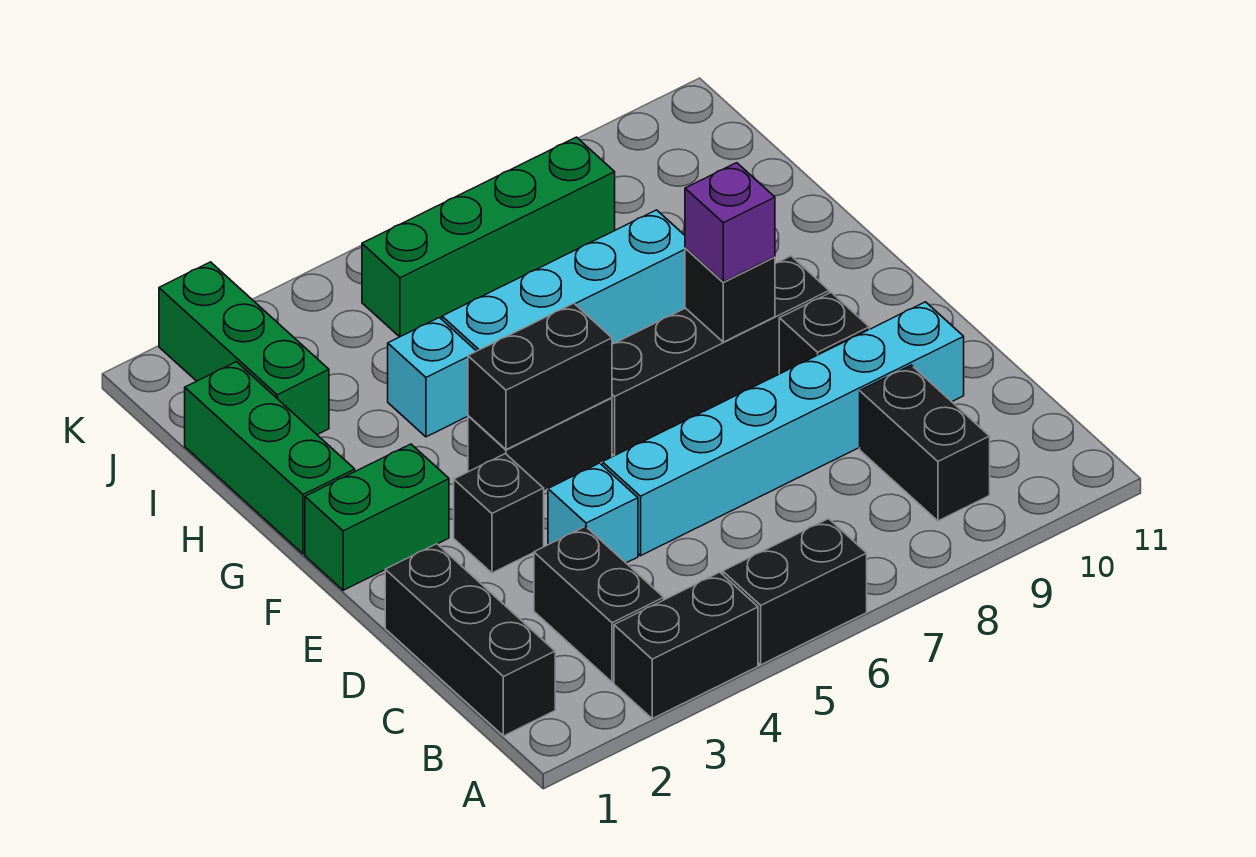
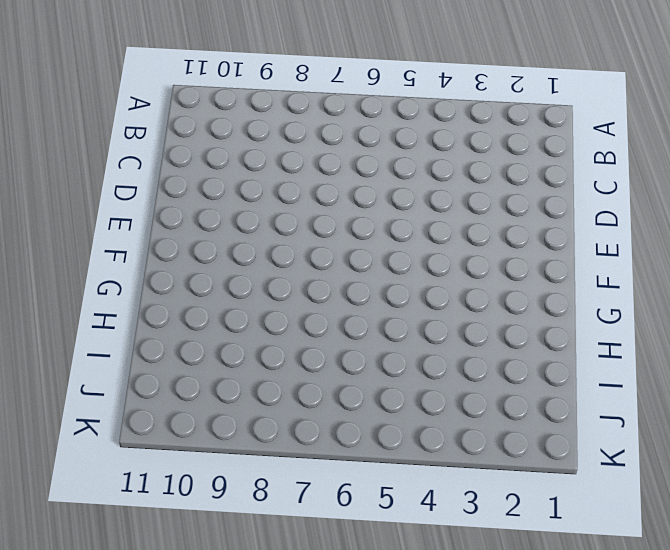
none -> black 1x2 brick [614,572,758,719]
none -> black 1x2 brick [723,519,867,665]
none -> black 1x3 brick [385,544,555,736]

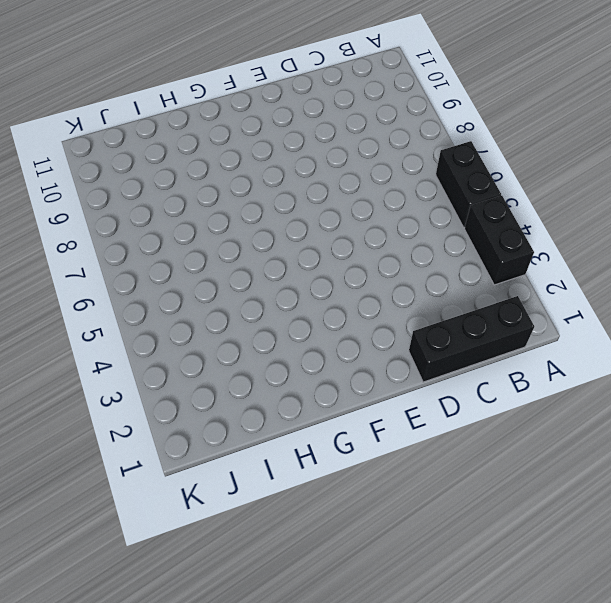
none -> black 1x2 brick [534,526,664,682]
none -> black 1x2 brick [860,365,990,521]
none -> cyan 1x1 brick [548,463,638,563]

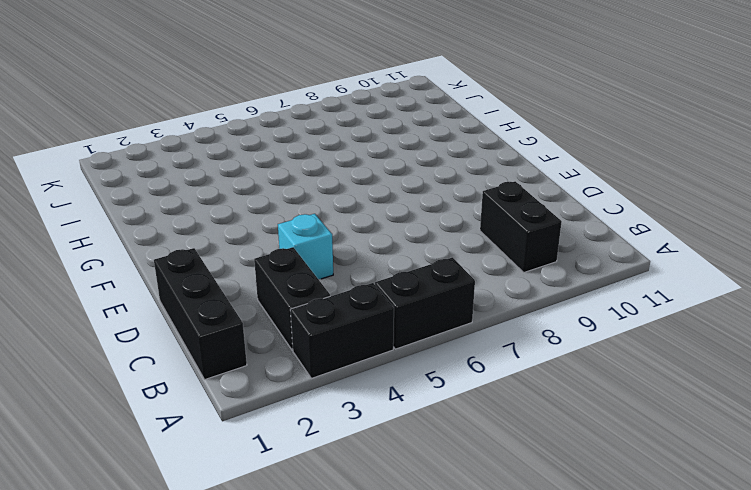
none -> cyan 1x6 brick [602,302,964,556]
none -> black 1x1 brick [454,454,544,573]
none -> black 1x1 brick [779,293,869,374]

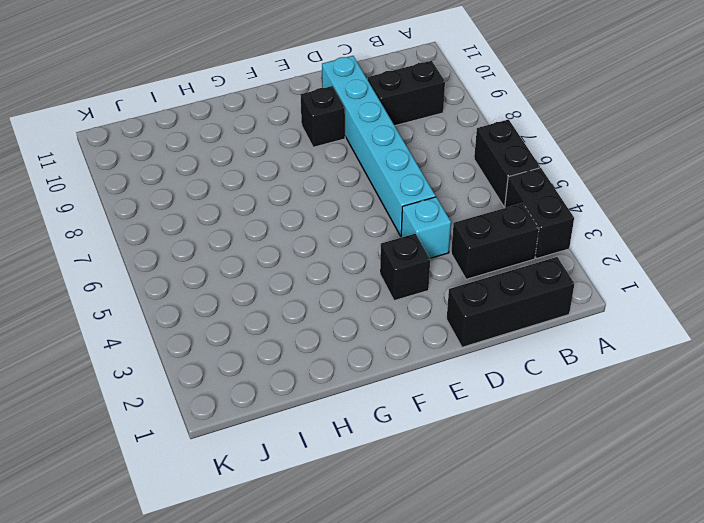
none -> green 1x2 brick [305,444,449,590]
none -> black 1x2 brick [468,398,612,491]
none -> black 1x4 brick [612,256,829,456]

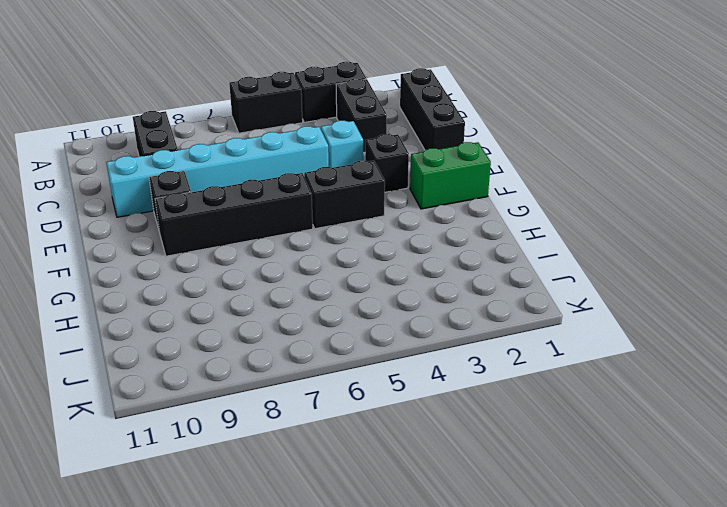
none -> green 1x3 brick [185,362,355,554]
none -> cyan 1x1 brick [388,318,476,437]
none -> cyan 1x4 brick [442,210,685,351]

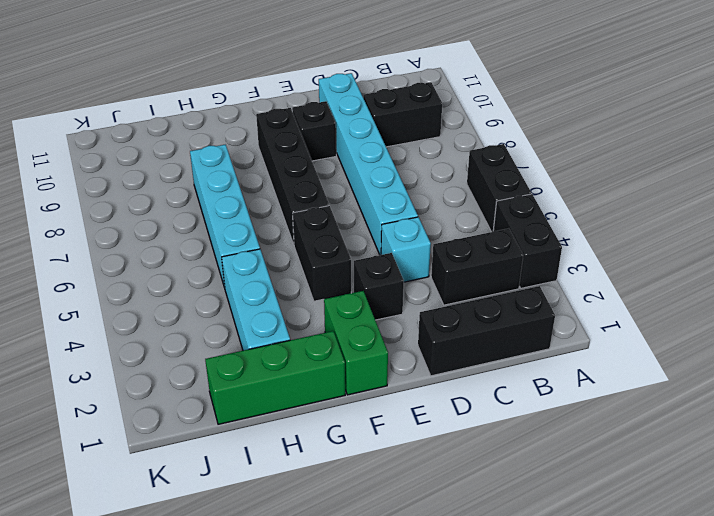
cyan 1x3 brick [222,249,290,351] -> cyan 1x1 brick [388,318,476,437]
none -> green 1x3 brick [159,262,329,435]
none -> green 1x4 brick [362,137,615,337]
none -> black 1x2 brick [468,303,612,450]

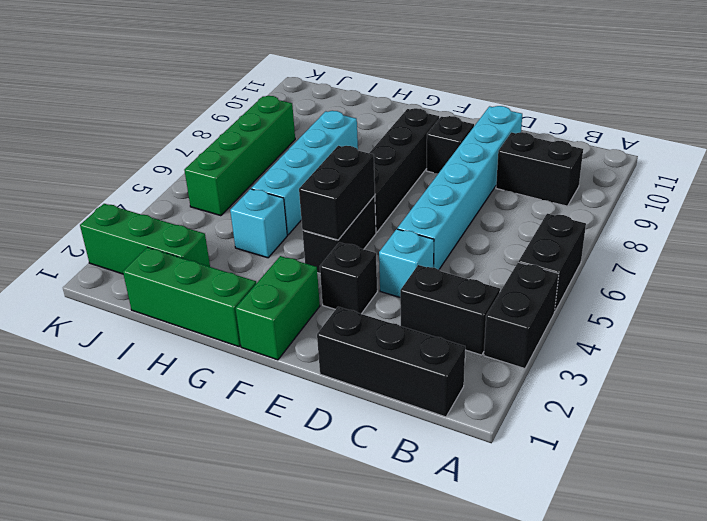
none -> black 1x1 brick [685,248,775,342]
none -> purple 1x1 brick [685,163,775,282]

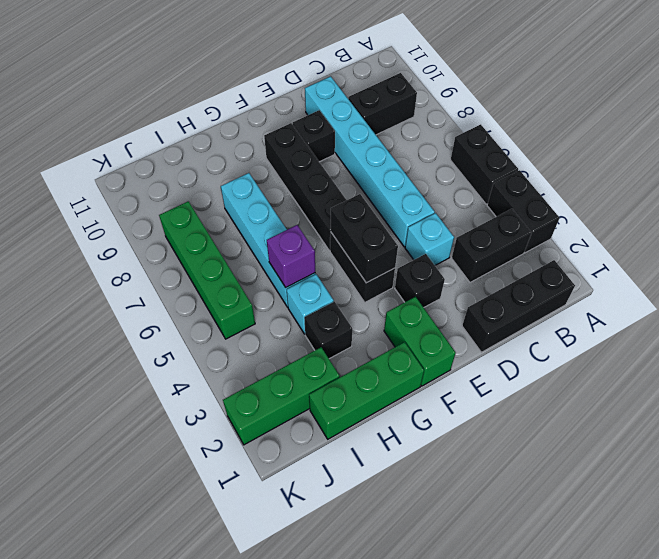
black 1x1 brick [304,302,352,359] -> black 1x1 brick moved to [685,248,775,342]
purple 1x1 brick [267,225,315,287] -> purple 1x1 brick moved to [685,163,775,282]

